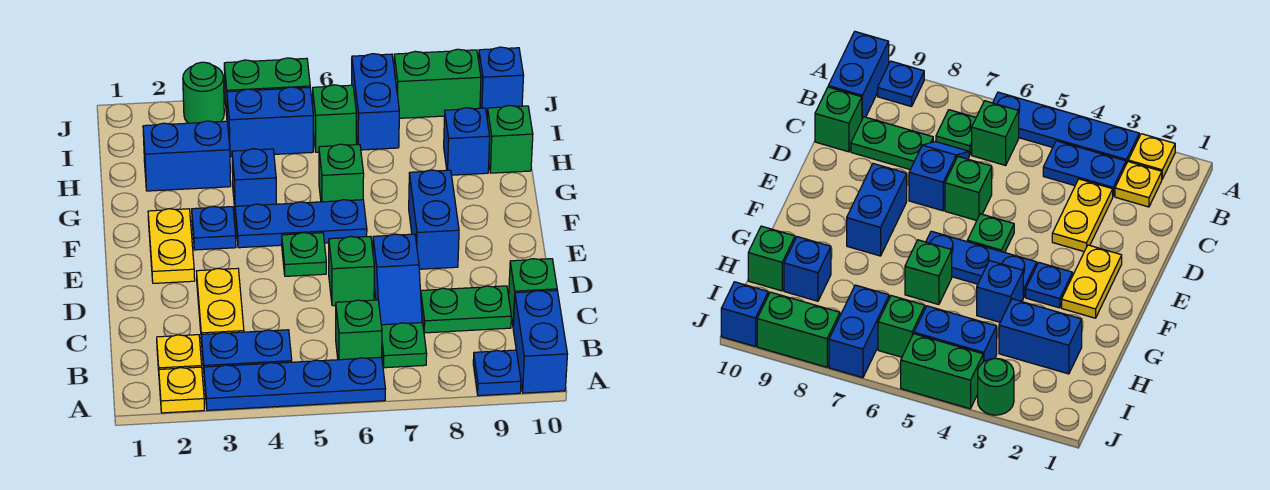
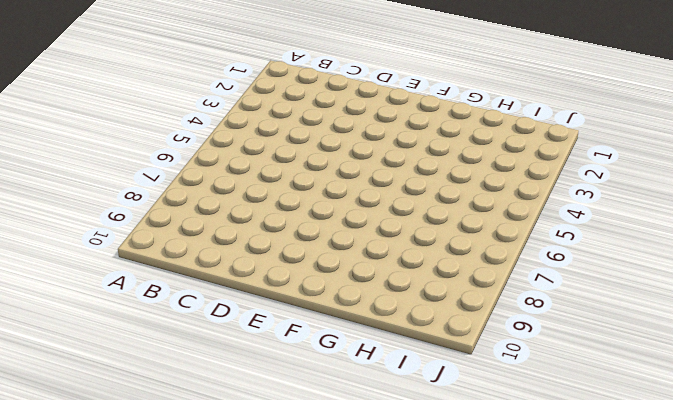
none -> yellow 1x1 plate [159,367,204,413]
none -> blue 1x4 plate [204,357,386,410]
none -> blue 1x1 plate [473,350,521,396]
none -> blue 1x2 brick [513,290,567,393]

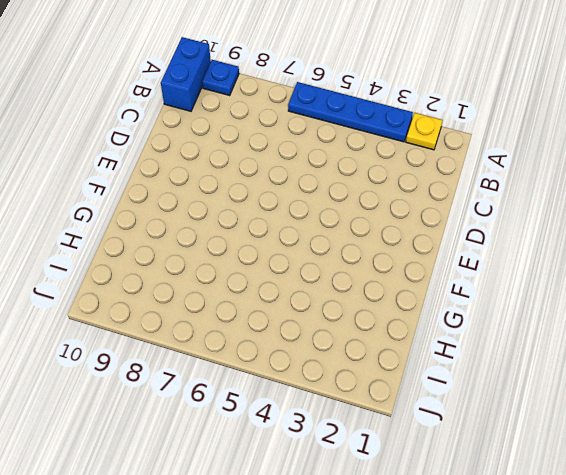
none -> yellow 1x1 plate [157,335,202,370]
none -> blue 1x2 plate [201,330,292,369]
none -> green 1x1 brick [336,300,382,360]
none -> green 1x1 plate [381,323,427,368]

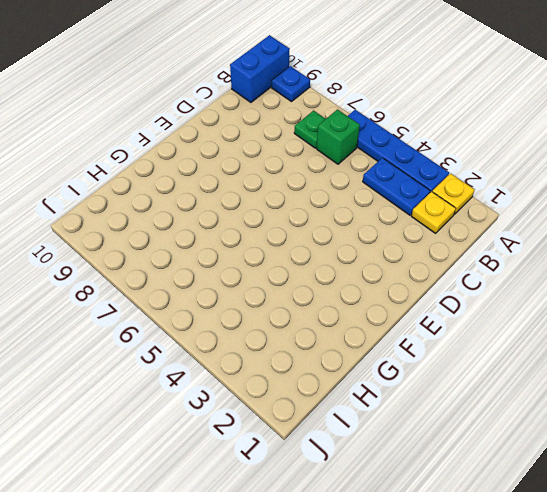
none -> yellow 1x2 plate [197,268,244,343]
none -> blue 1x2 slope [373,234,422,325]
none -> green 1x2 plate [421,286,511,333]
none -> green 1x1 brick [509,259,557,324]

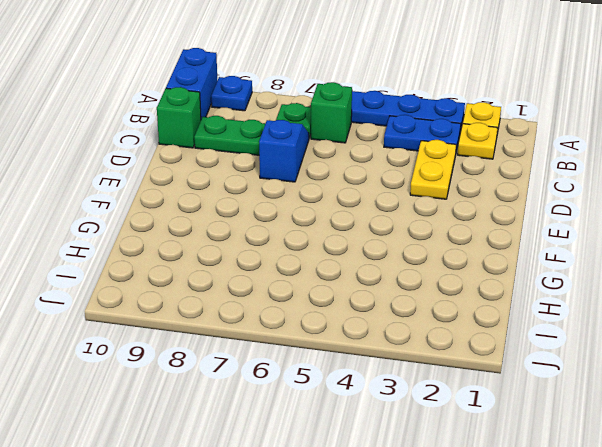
none -> green 1x1 brick [329,236,374,306]
none -> yellow 1x2 plate [148,209,195,283]
none -> green 1x1 plate [282,233,326,276]
none -> blue 1x2 brick [409,170,459,269]

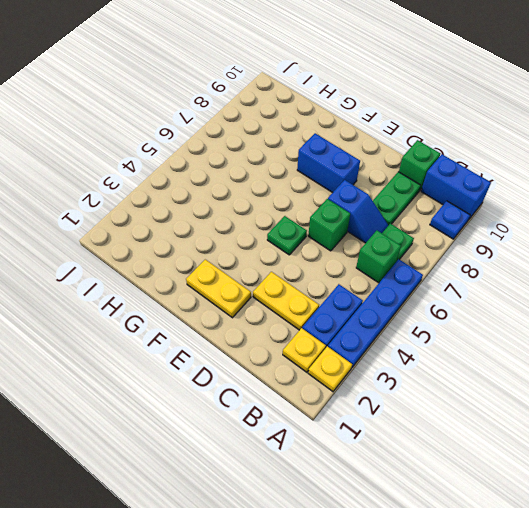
none -> blue 1x1 plate [192,206,236,250]
none -> blue 1x3 plate [235,200,367,248]
none -> blue 1x1 brick [232,149,276,208]
none -> green 1x1 brick [319,144,364,202]

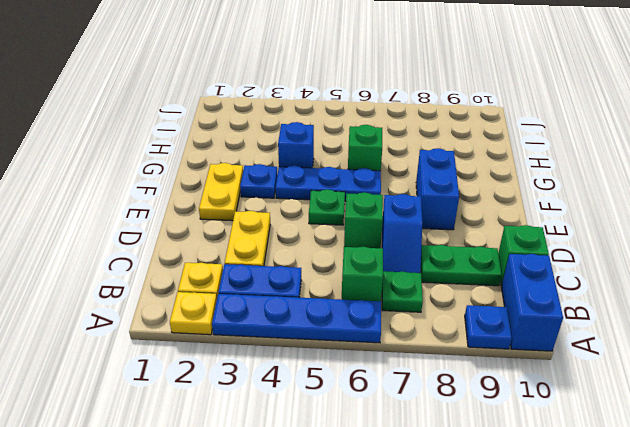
none -> blue 1x2 brick [143,121,231,191]
none -> blue 1x1 brick [444,108,490,175]
none -> green 1x1 brick [487,106,533,173]
none -> blue 1x2 brick [227,87,313,157]

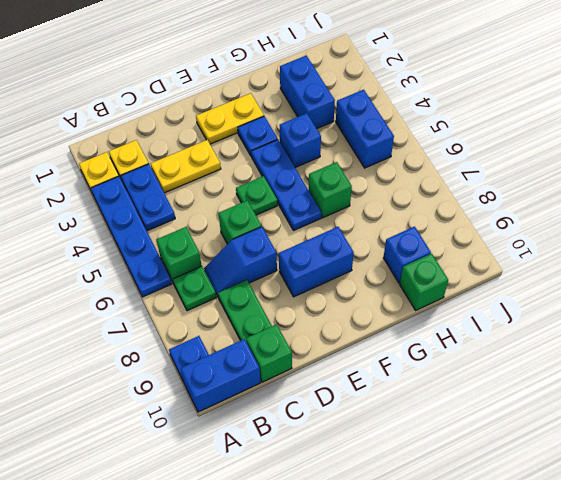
none -> green 1x1 brick [313,85,356,152]
none -> blue 1x2 brick [352,54,399,150]
none -> green 1x1 round brick [183,62,224,123]
none -> green 1x2 brick [224,58,310,116]

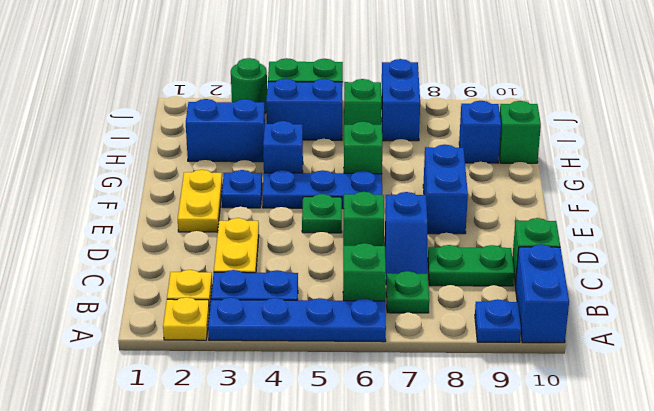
none -> green 1x2 brick [394,49,481,118]
none -> blue 1x1 brick [479,47,524,114]

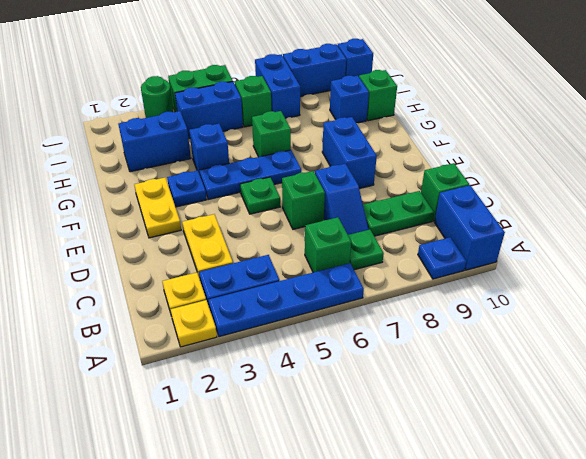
blue 1x2 brick [283,44,346,97] -> green 1x2 brick [394,49,481,118]

